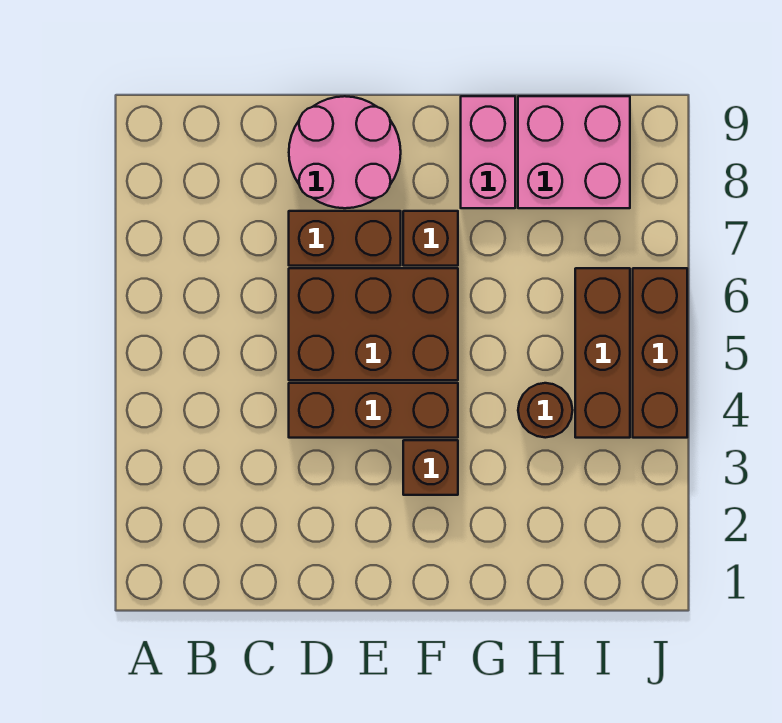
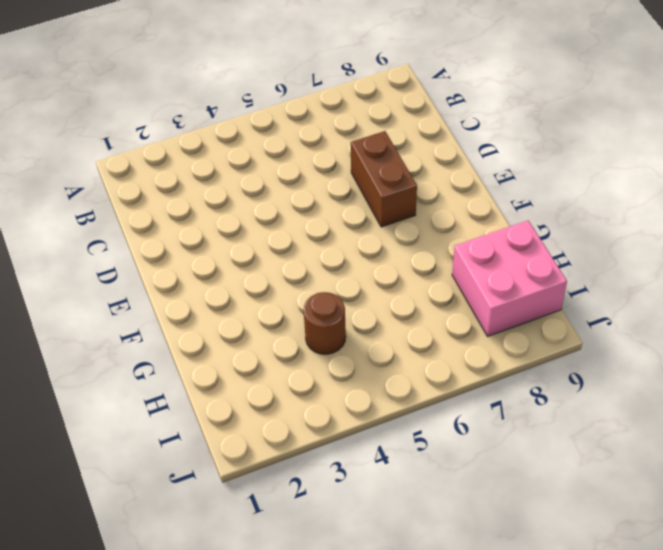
none -> brown 1x3 brick [289,383,458,438]
none -> brown 2x3 brick [289,268,458,380]

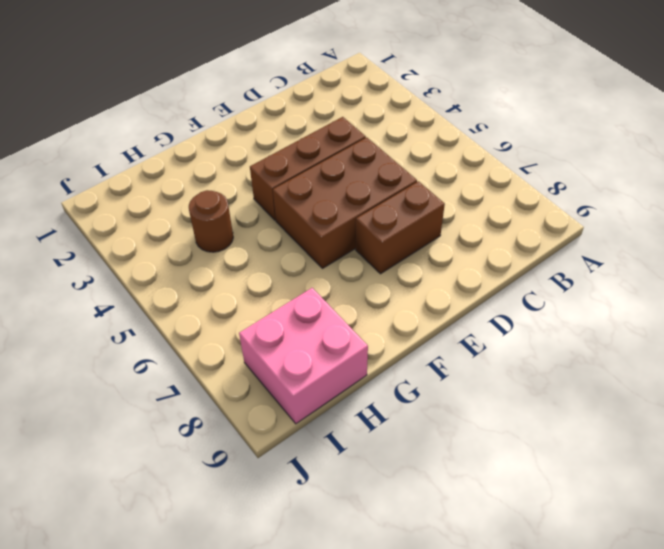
none -> pink 2x2 round brick [289,96,401,208]
none -> brown 1x1 brick [403,440,458,495]

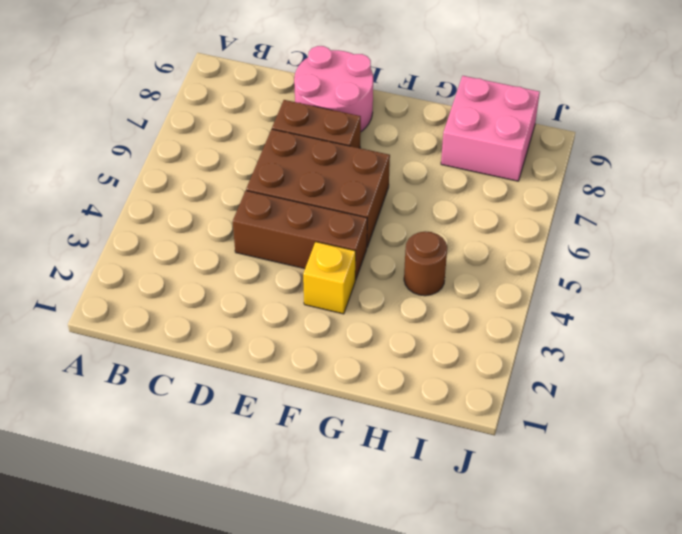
yellow 1x1 brick [303,242,356,314] -> brown 1x1 brick [403,440,458,495]
none -> brown 1x1 brick [403,211,458,266]
none -> pink 1x2 brick [461,96,515,208]

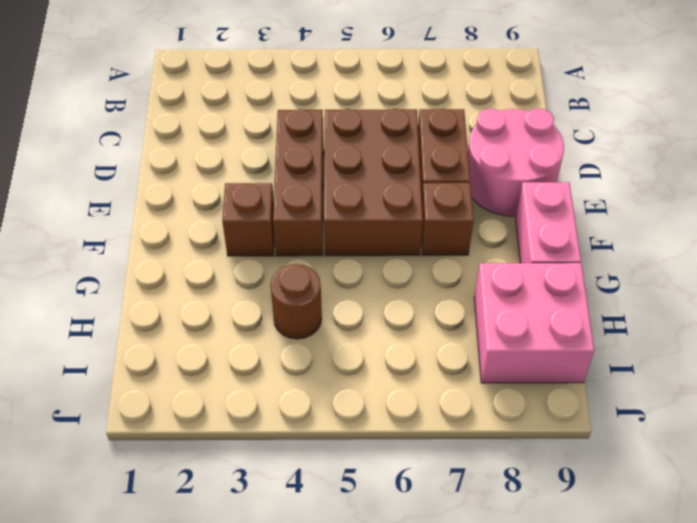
pink 1x2 brick [515,182,581,263] -> pink 1x2 brick turned to [461,96,515,208]
none -> brown 1x3 brick [575,268,630,438]
none -> brown 1x3 brick [633,268,687,438]

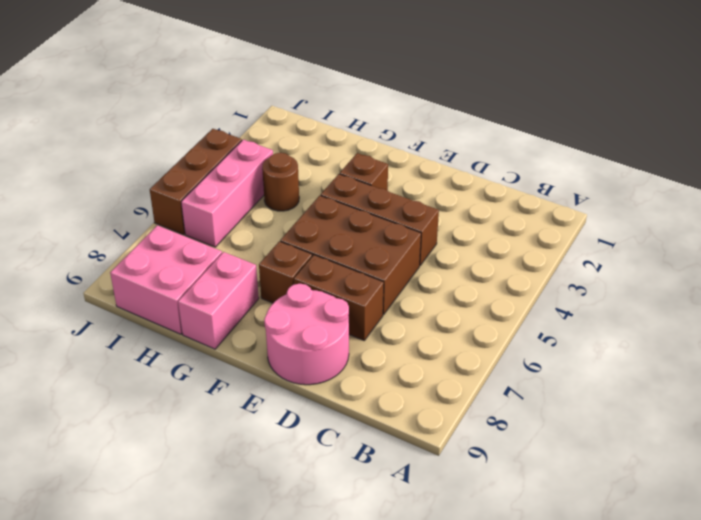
pink 1x3 brick [181,140,273,247] -> brown 1x3 brick [575,268,630,438]

